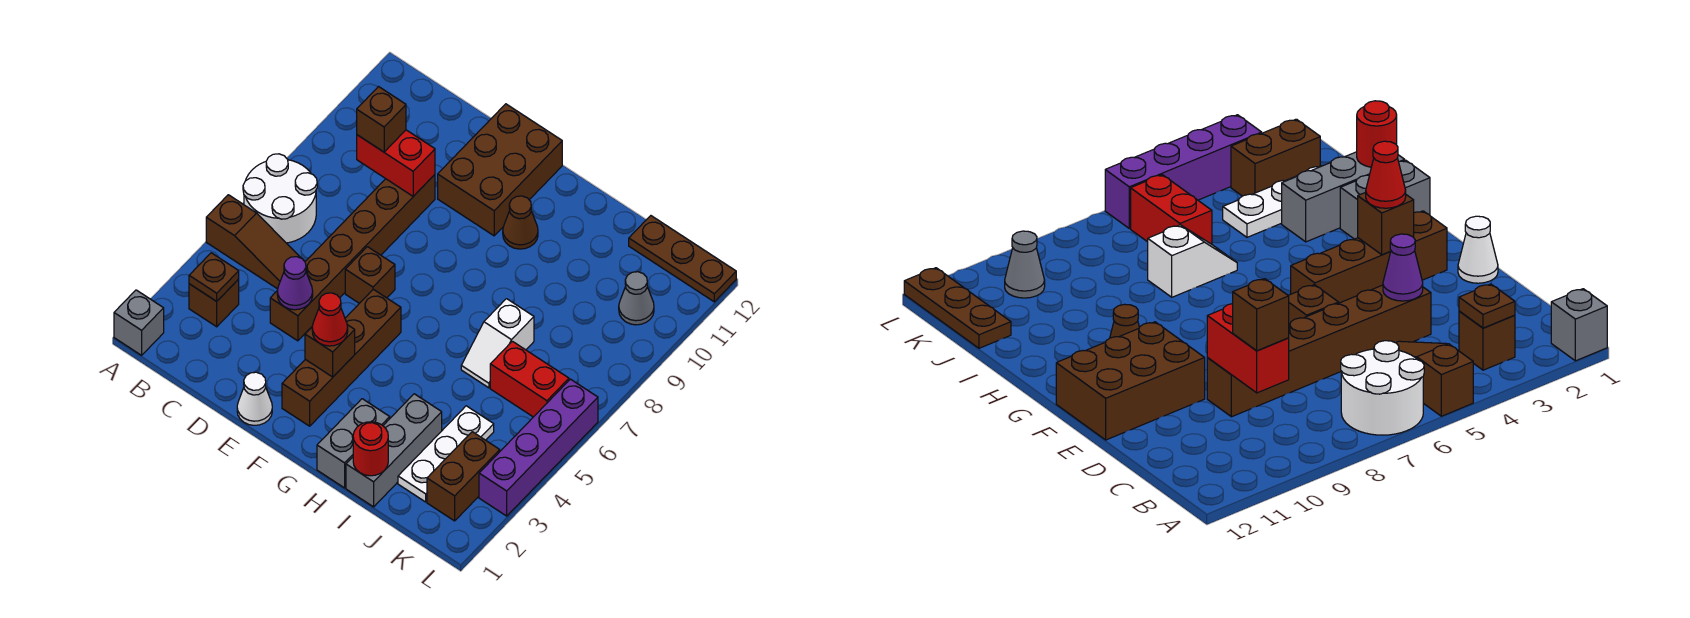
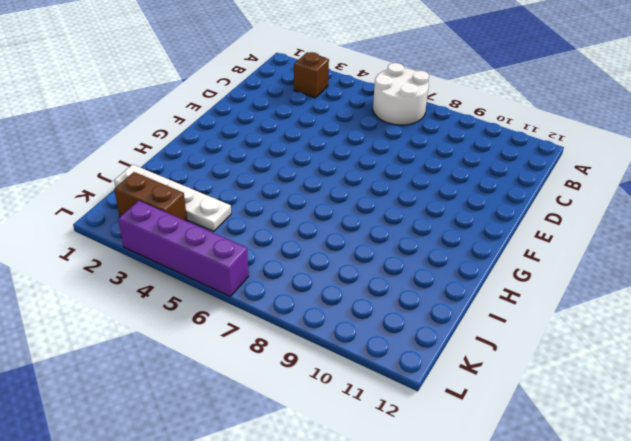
white 1x4 plate [114,165,231,231] -> white 1x3 plate [398,406,494,502]
none -> grey 1x1 brick [114,290,164,355]
none -> brown 1x3 slope [206,195,301,289]
none -> brown 1x6 brick [270,175,435,341]

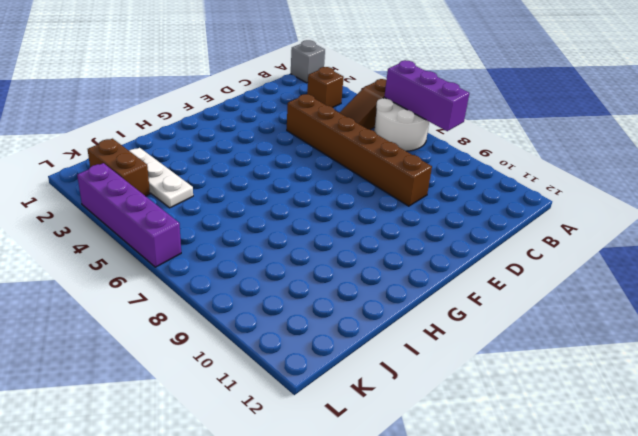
purple 1x3 brick [385,60,469,131] -> none
none -> white 1x1 cone [237,372,272,425]
none -> brown 1x1 brick [345,247,395,303]
none -> brown 2x3 brick [438,104,562,236]

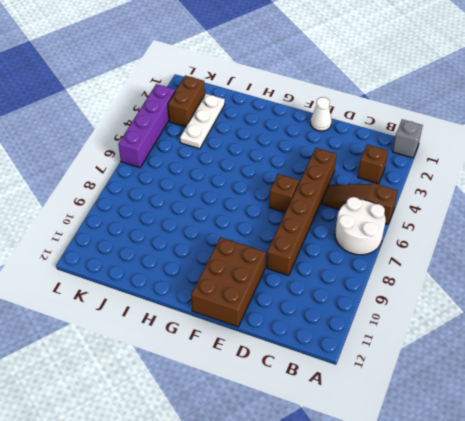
none -> brown 1x4 brick [282,289,401,426]
none -> brown 1x1 cone [503,196,538,249]
none -> grey 1x2 brick [317,399,390,488]

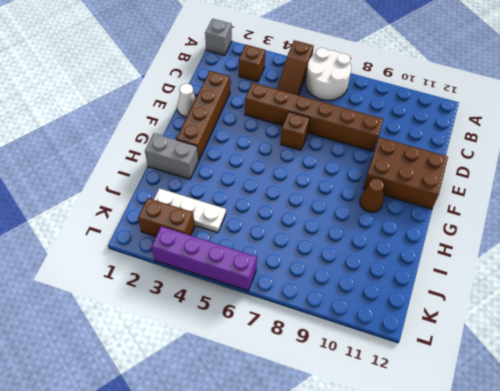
brown 1x4 brick [176,71,230,161] -> brown 1x4 brick turned to [282,289,401,426]
none -> grey 1x3 brick [346,394,442,507]
none -> white 1x2 slope [461,299,534,388]
none -> red 1x2 brick [490,341,569,417]

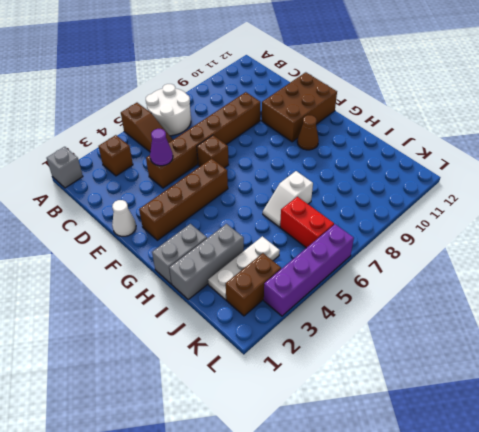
none -> brown 1x3 plate [629,216,736,302]
none -> grey 1x1 cone [619,272,654,325]
none -> brown 1x1 plate [189,253,239,301]

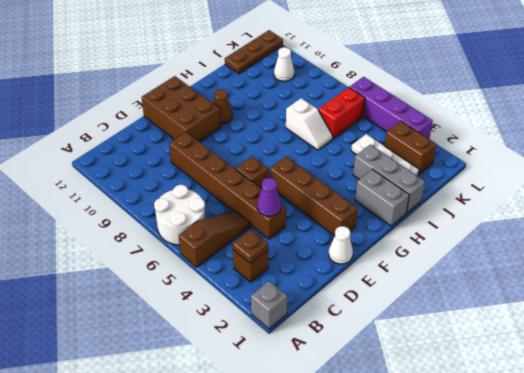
white 1x1 cone [274,47,294,81] -> grey 1x1 cone [619,272,654,325]
none -> red 1x2 brick [357,130,435,196]
none -> brown 1x1 brick [305,325,355,377]
none -> red 1x1 round brick [353,422,388,476]

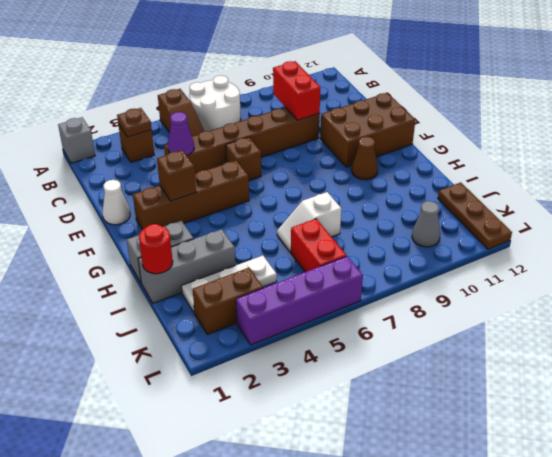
none -> brown 1x1 brick [357,87,406,152]
none -> red 1x1 cone [312,293,348,346]

